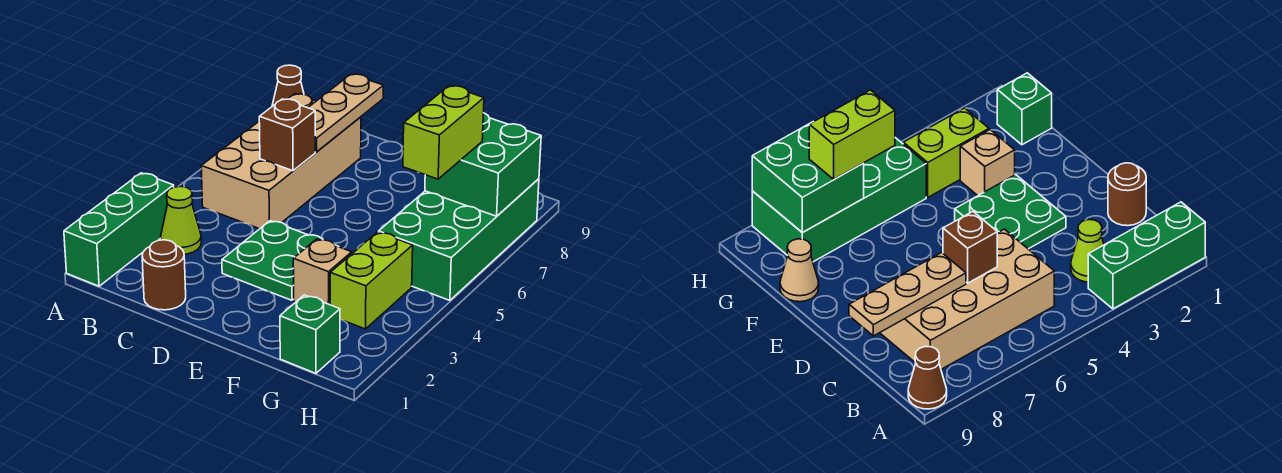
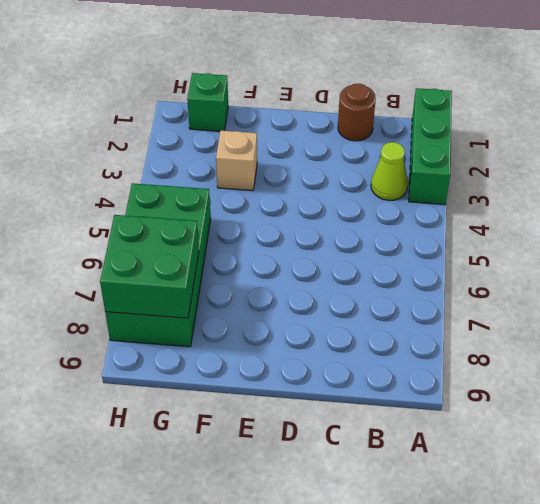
none -> brown 1x1 cone [272,65,304,106]
none -> tan 2x4 brick [201,94,361,229]
none -> green 2x2 plate [222,221,339,300]

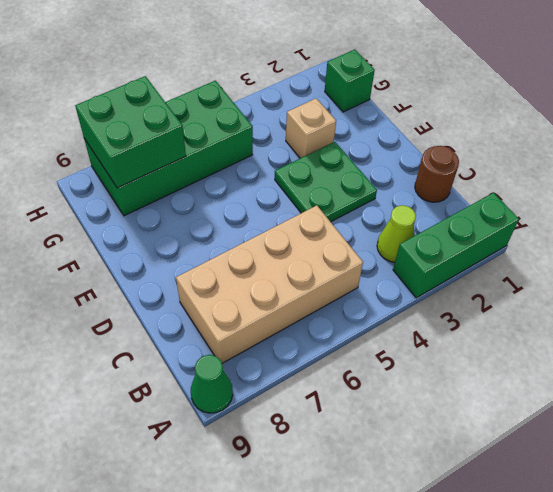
green 1x1 cone [191,355,233,413] -> brown 1x1 cone [272,65,304,106]
none -> tan 1x1 cone [780,239,819,302]
none -> lime 1x2 brick [330,232,413,329]
none -> brown 1x1 brick [259,99,315,171]

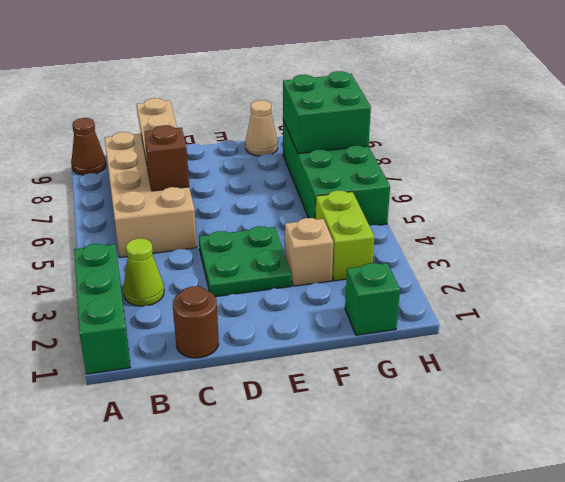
none -> lime 1x2 brick [403,86,484,179]

